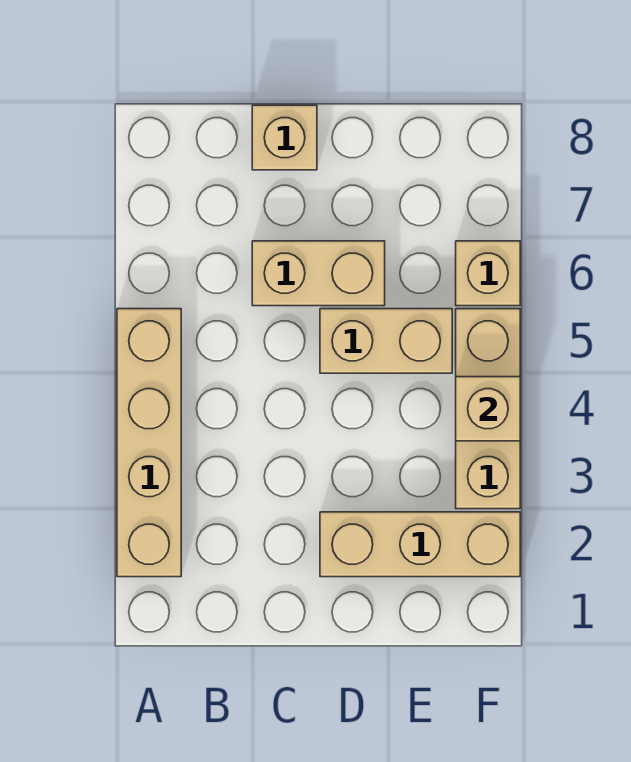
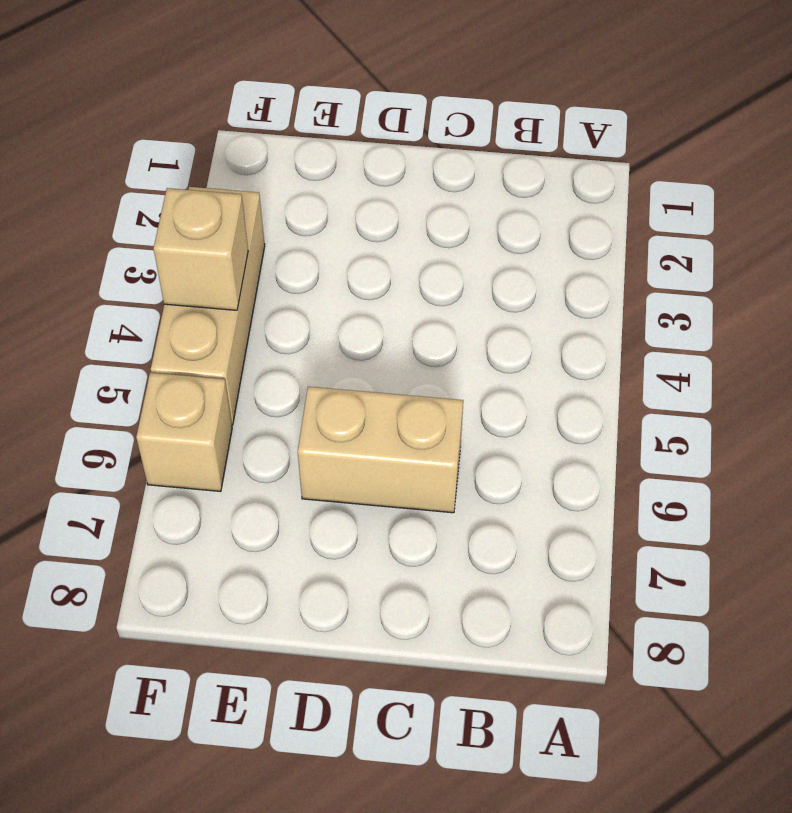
none -> tan 1x4 brick [117,309,181,577]
none -> tan 1x1 brick [252,105,317,170]

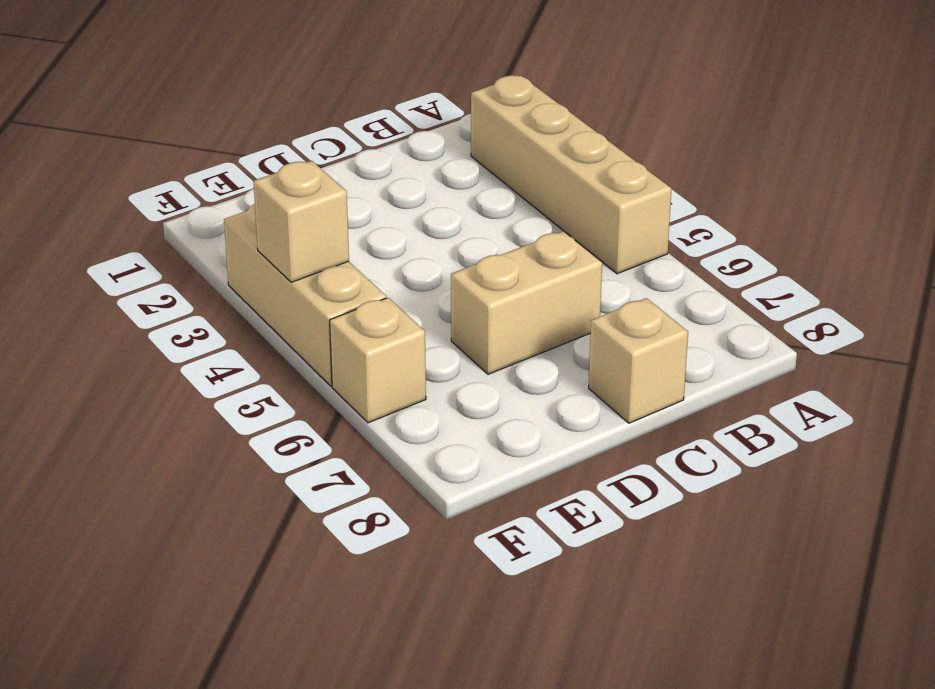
none -> tan 1x3 brick [320,512,520,577]
none -> tan 1x2 brick [320,309,452,373]

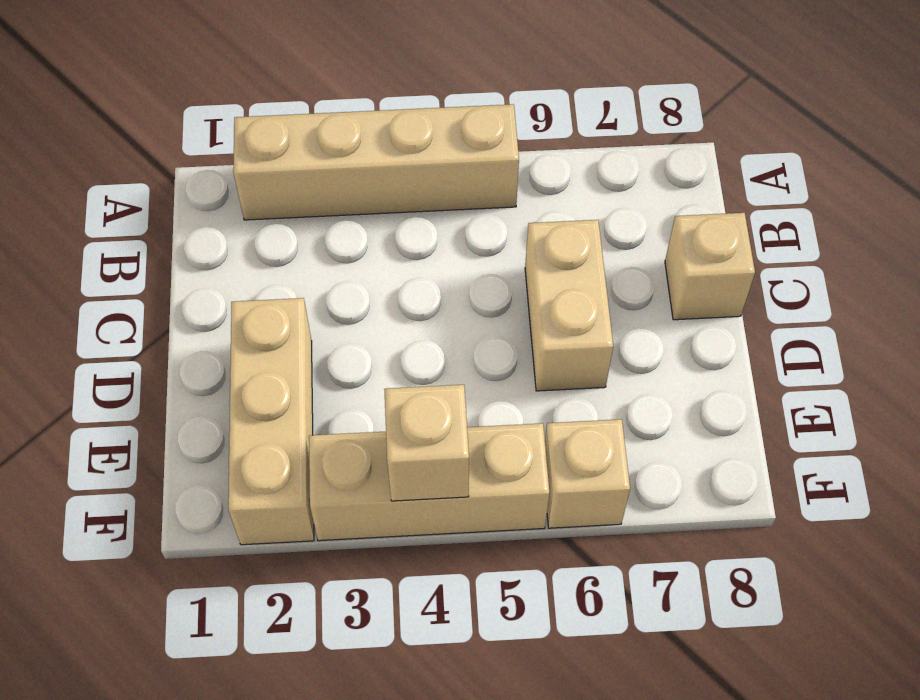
none -> tan 1x2 brick [320,309,452,373]

